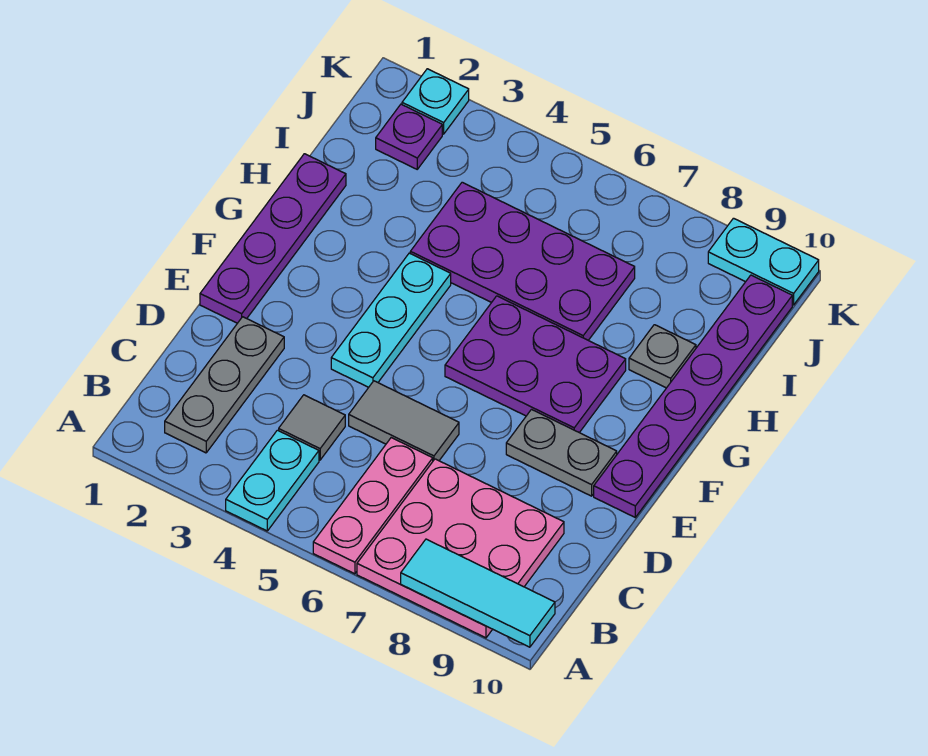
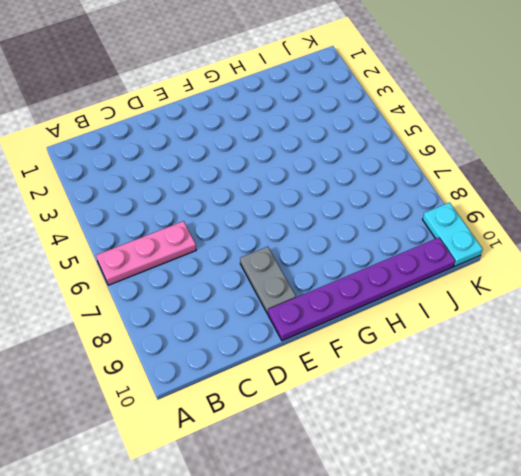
none -> cyan 1x2 plate [226,430,319,531]
none -> pink 3x3 plate [357,459,564,638]
none -> grey 1x3 plate [165,317,284,453]

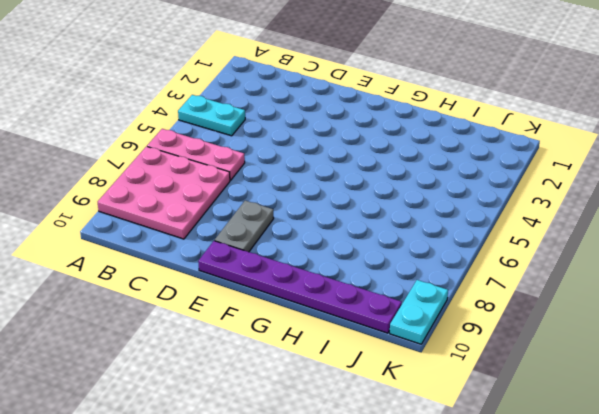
none -> grey 1x3 plate [165,317,284,453]
none -> grey 1x1 tile [279,395,345,460]
none -> grey 1x2 tile [349,381,459,461]

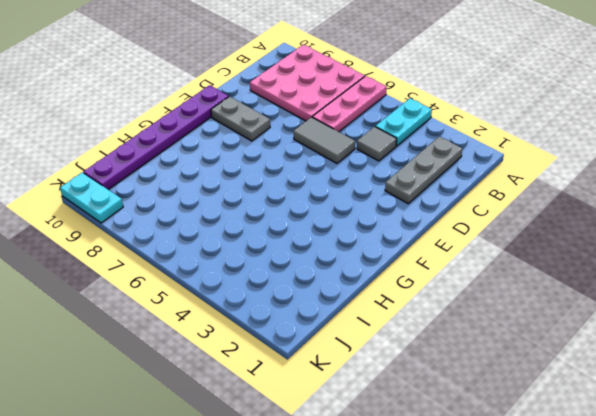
none -> purple 1x4 plate [200,154,346,323]
none -> cyan 1x3 plate [331,253,451,387]
none -> purple 2x3 plate [445,296,626,433]

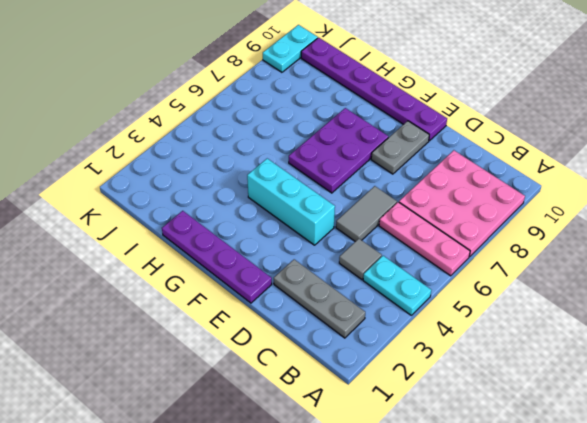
cyan 1x3 brick [247,159,335,245] -> cyan 1x3 plate [331,253,451,387]
none -> purple 2x4 plate [410,182,635,340]
none -> grey 1x1 plate [629,325,696,388]
none -> purple 1x1 plate [376,104,442,169]

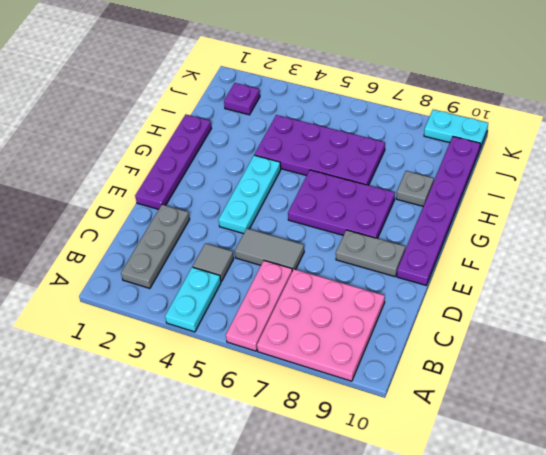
none -> cyan 1x1 plate [402,69,469,134]
none -> cyan 1x3 tile [401,539,555,647]

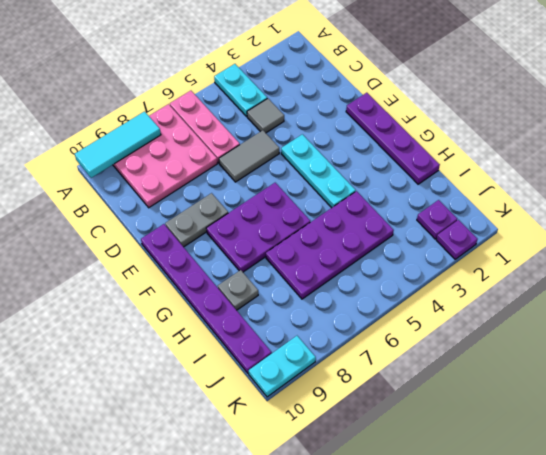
purple 1x1 plate [436,220,478,259] -> cyan 1x1 plate [402,69,469,134]
none -> grey 1x3 plate [165,317,284,453]

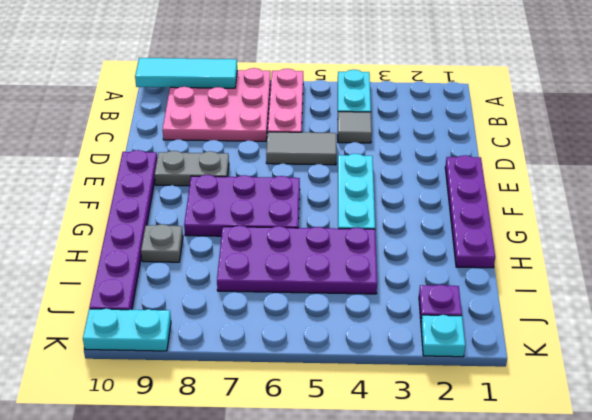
none -> grey 1x3 plate [165,317,284,453]

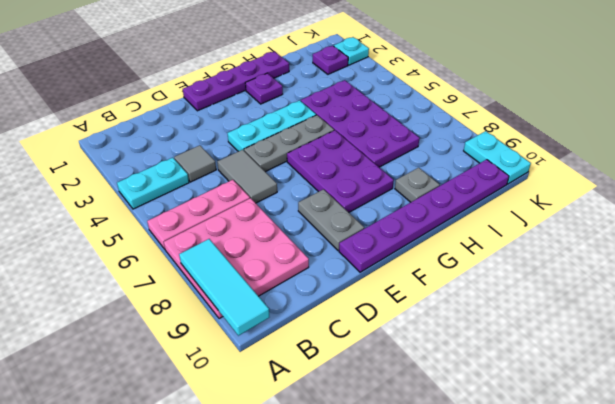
grey 1x3 plate [244,115,334,172] -> grey 1x3 plate moved to [165,317,284,453]
purple 1x1 plate [245,73,283,104] -> none

